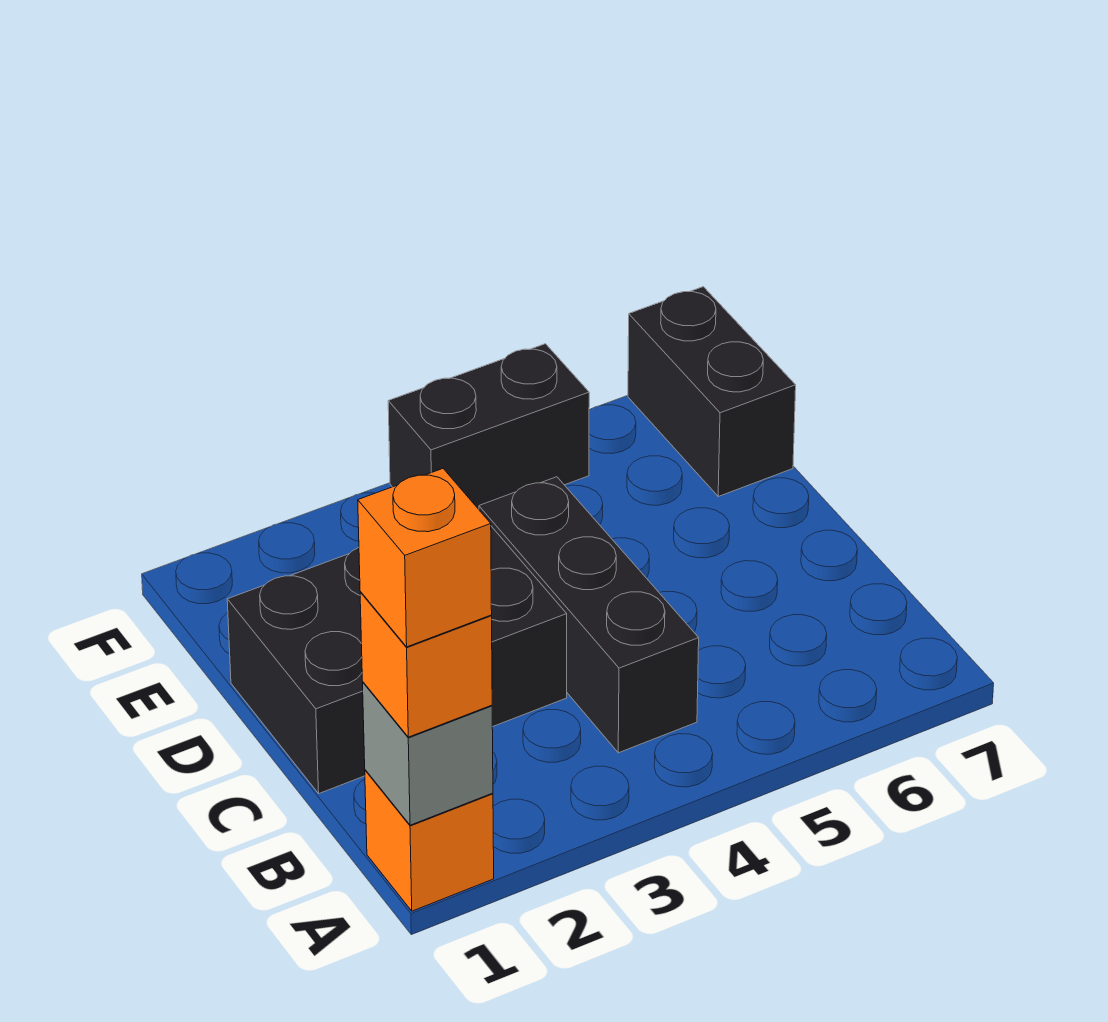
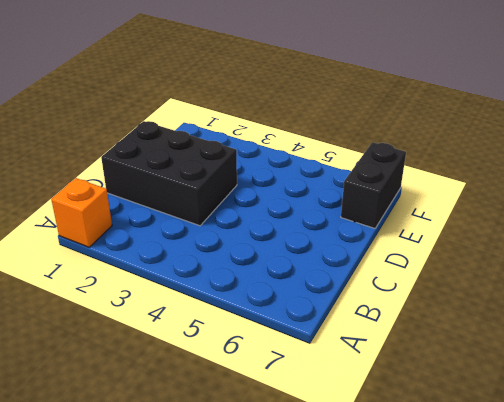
none -> black 1x3 brick [479,477,699,753]
none -> black 1x2 brick [388,344,589,509]

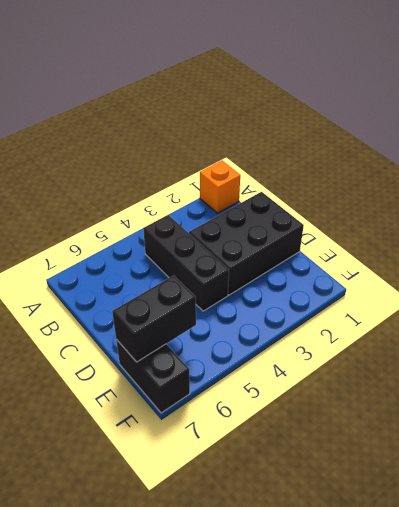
black 1x2 brick [112,275,196,362] -> black 1x2 brick moved to [388,344,589,509]
none -> grey 1x1 brick [363,682,493,825]
none -> orange 1x1 brick [360,592,492,737]

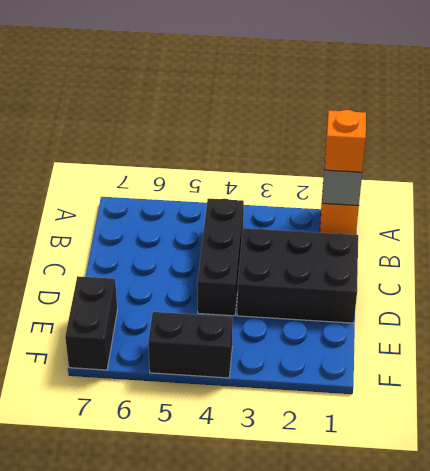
none -> orange 1x1 brick [358,469,492,647]

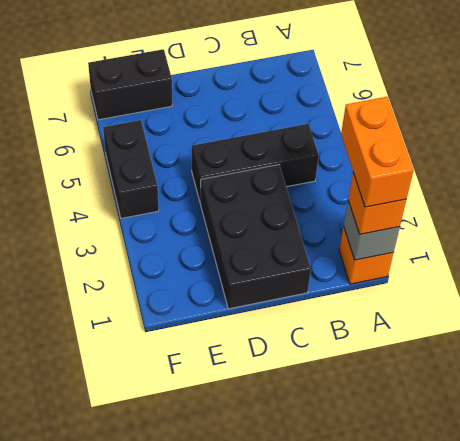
orange 1x2 brick [341,97,414,207] -> orange 1x1 brick [358,469,492,647]

